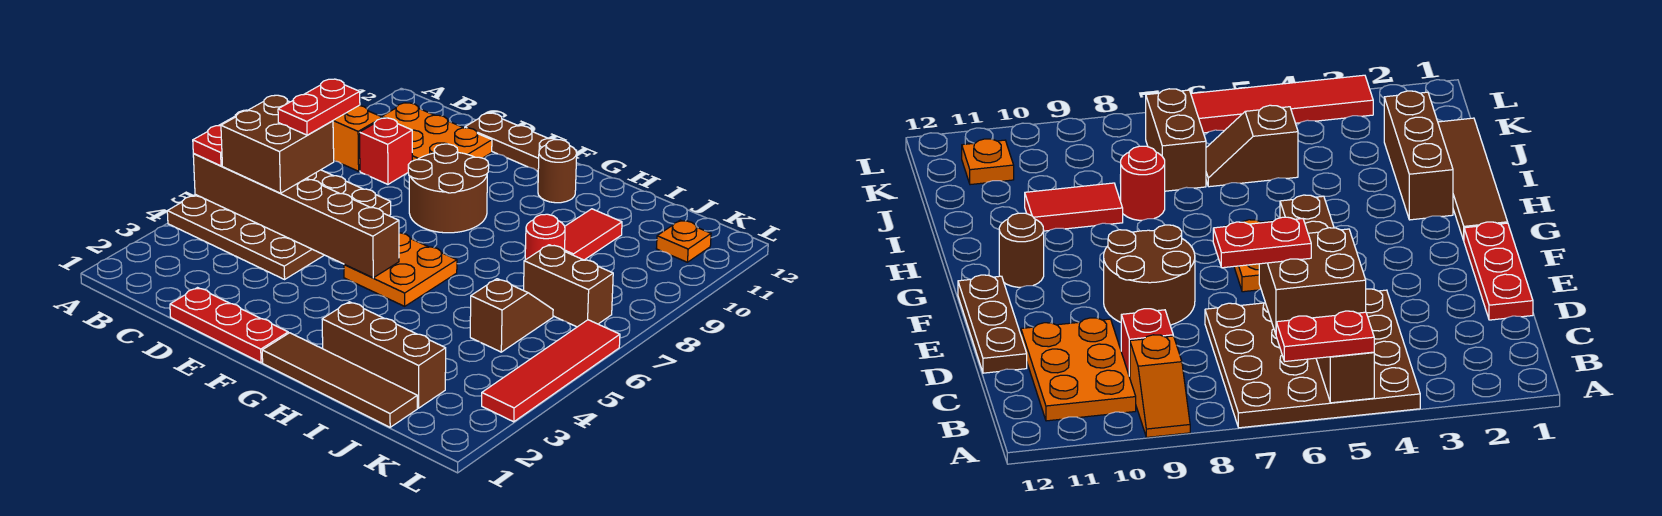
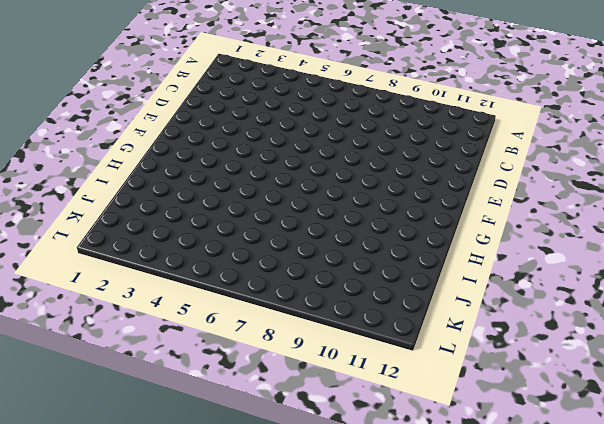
none -> brown 4x4 plate [167,170,391,279]
none -> orange 1x2 slope [333,105,383,171]
none -> orange 2x3 plate [382,103,492,161]

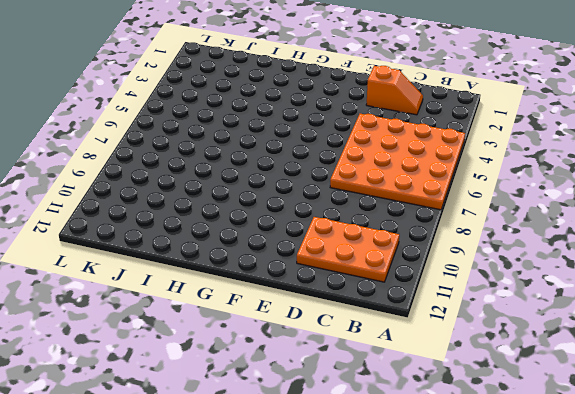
orange 4x4 plate [330,114,465,210] -> brown 4x4 plate [167,170,391,279]
orange 1x2 slope [366,66,423,115] -> orange 1x2 slope moved to [333,105,383,171]
none -> red 1x1 brick [360,118,412,184]
none -> red 1x3 plate [170,288,288,363]
none -> brown 1x3 plate [465,113,577,171]

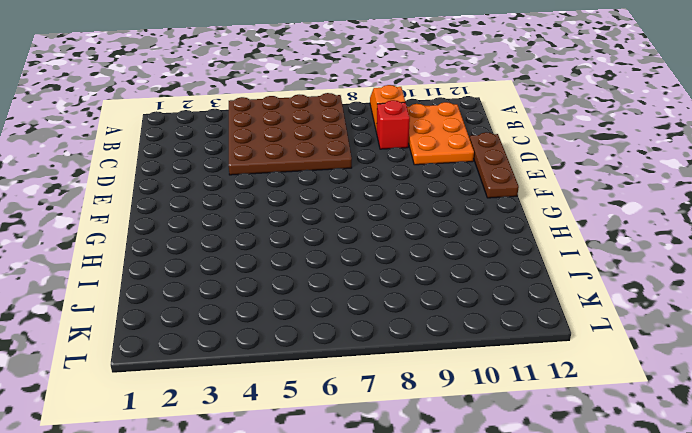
none -> red 1x3 plate [170,288,288,363]
none -> brown 2x2 round brick [408,144,489,233]
none -> orange 2x2 plate [344,233,457,306]

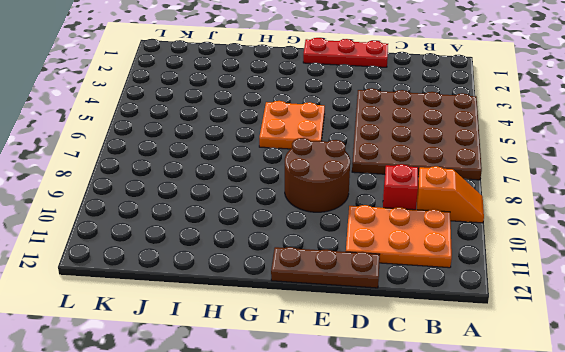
none -> brown 1x4 tile [262,333,417,427]
none -> brown 1x1 round brick [538,140,577,203]
none -> brown 1x3 brick [322,302,446,408]

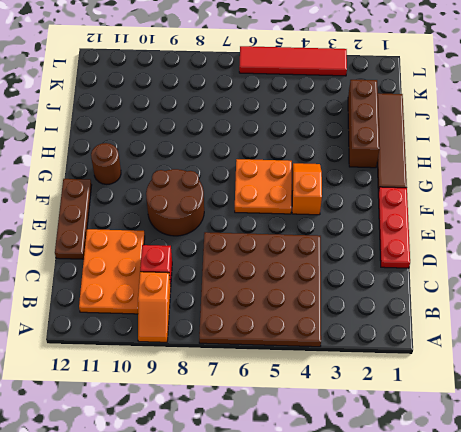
orange 1x2 slope [292,163,322,215] -> none
none -> red 1x1 round brick [525,214,565,260]
none -> red 1x2 tile [565,209,622,260]
none -> brown 1x2 slope [470,279,553,352]

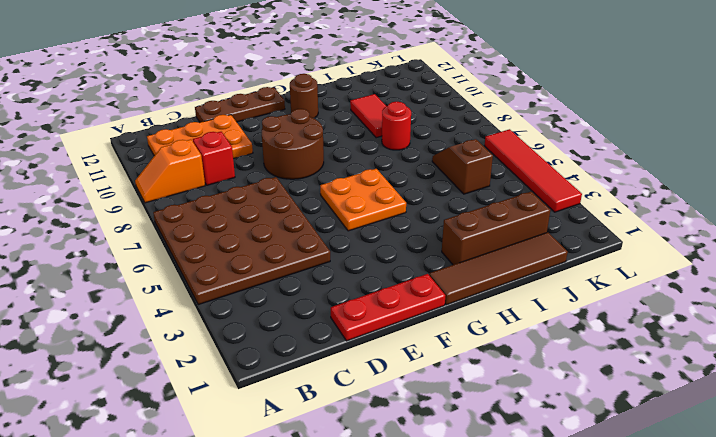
none -> brown 1x2 brick [524,245,613,327]
none -> orange 1x1 plate [656,220,711,262]
none -> brown 1x6 brick [193,154,399,278]

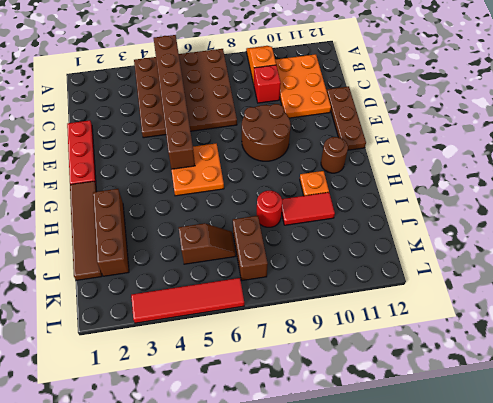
orange 1x1 plate [300,171,329,196] -> orange 1x1 plate moved to [656,220,711,262]
none -> red 1x2 plate [193,110,247,166]
none -> brown 2x2 brick [221,95,334,193]
none -> red 1x2 plate [278,79,360,135]

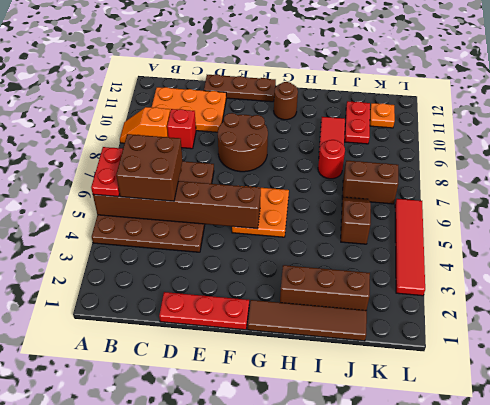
red 1x2 plate [345,101,370,144] -> red 1x2 plate moved to [278,79,360,135]

